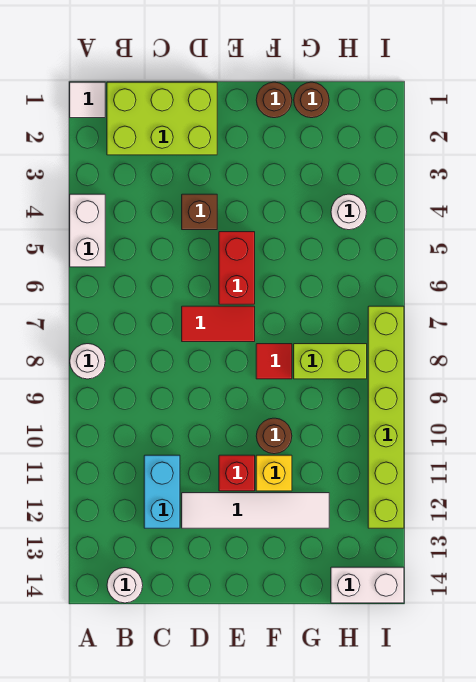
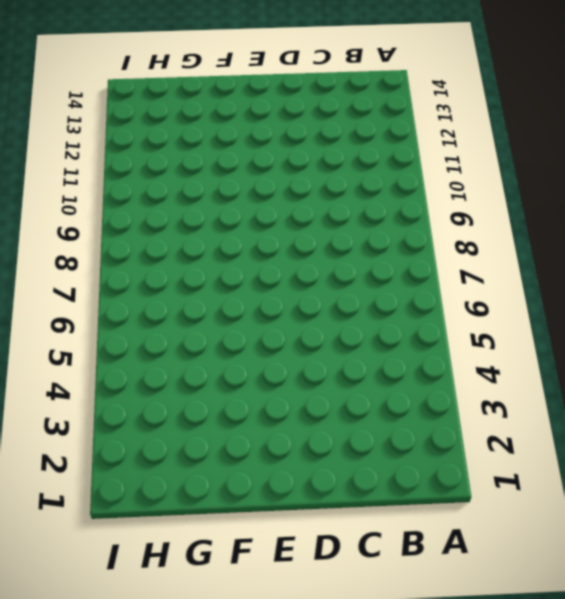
none -> white 1x1 tile [70,82,105,118]
none -> white 1x2 brick [70,194,105,267]
none -> white 1x1 round brick [70,344,105,379]

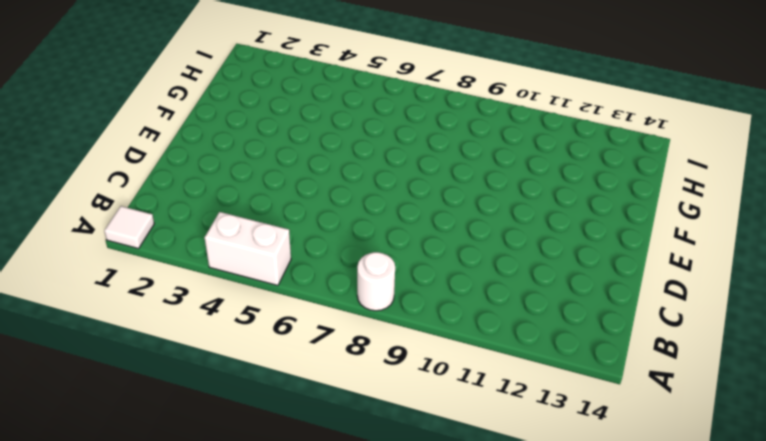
none -> lime 2x3 brick [107,82,217,155]
none -> white 1x1 round brick [107,568,143,603]
none -> cyan 1x2 brick [144,455,180,528]

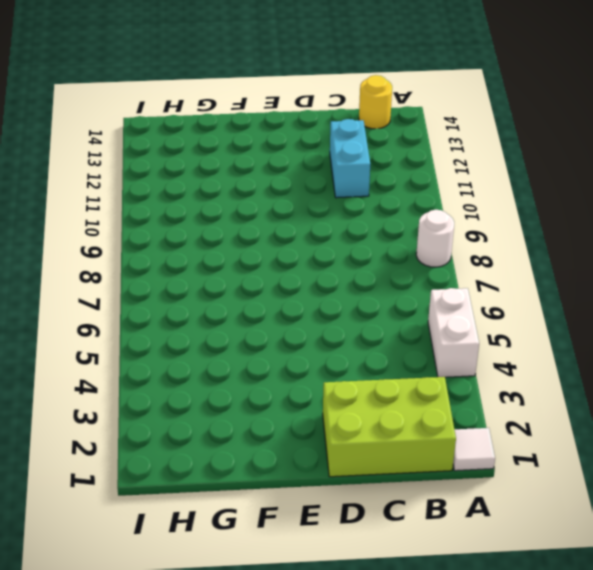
yellow 1x1 round brick [359,75,392,129] -> white 1x1 round brick [107,568,143,603]
none -> brown 1x1 brick [182,194,217,230]
none -> red 1x2 tile [182,306,255,342]
none -> white 1x4 tile [182,493,329,528]

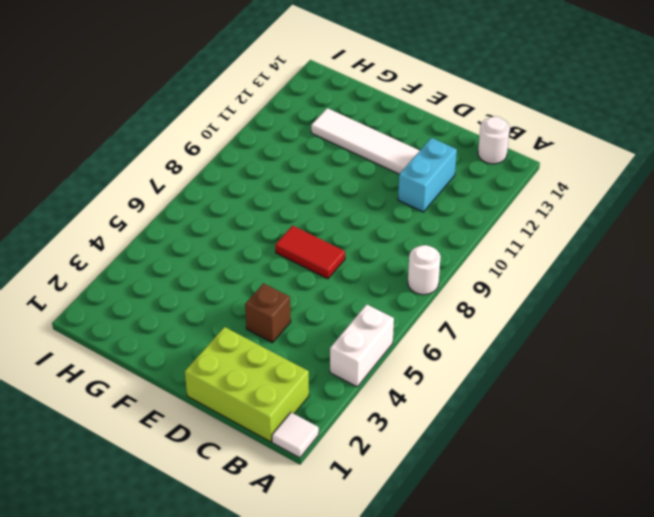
none -> red 1x2 brick [219,232,255,304]
none -> red 1x1 brick [219,455,255,491]
none -> brown 1x1 round brick [256,82,292,118]

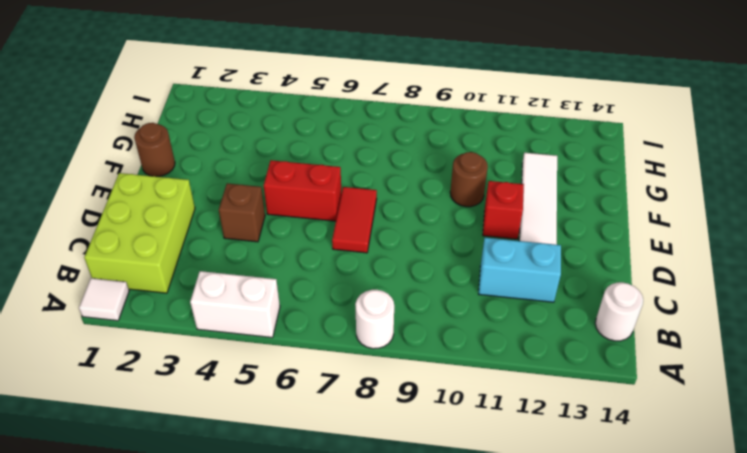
none -> red 1x1 tile [256,344,292,379]
none -> yellow 1x1 brick [256,455,292,491]
none -> brown 1x1 round brick [294,82,329,118]

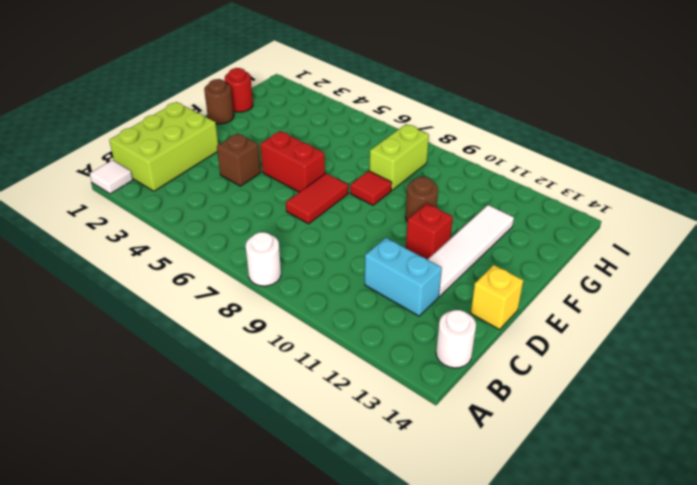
yellow 1x1 brick [471,265,523,330] -> yellow 1x1 brick moved to [256,455,292,491]
red 1x1 round brick [225,68,253,112] -> brown 1x1 round brick [294,82,329,118]
none -> white 1x2 brick [70,194,105,267]
none -> white 1x1 round brick [331,194,367,230]
none -> white 1x2 brick [331,567,404,603]

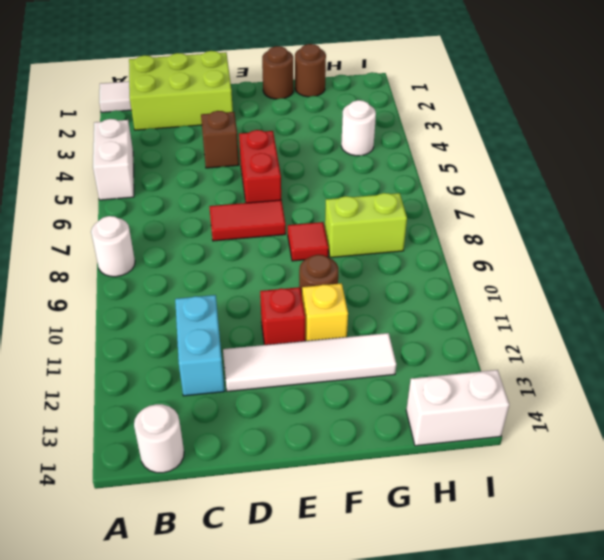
none -> lime 1x6 brick [368,306,404,528]

